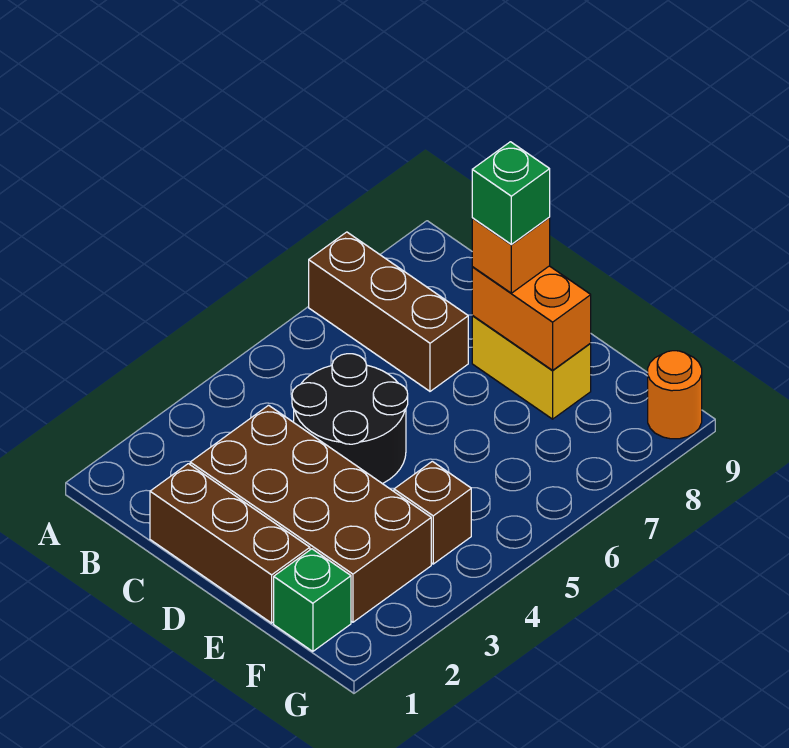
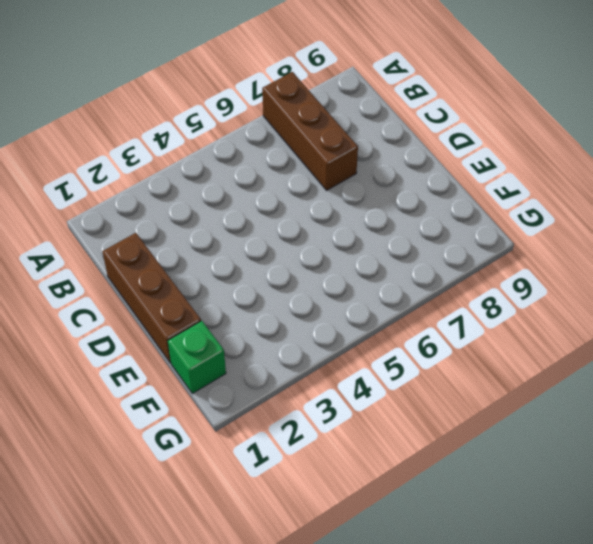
none -> brown 2x4 brick [190,405,431,622]
none -> black 2x2 round brick [292,354,408,484]

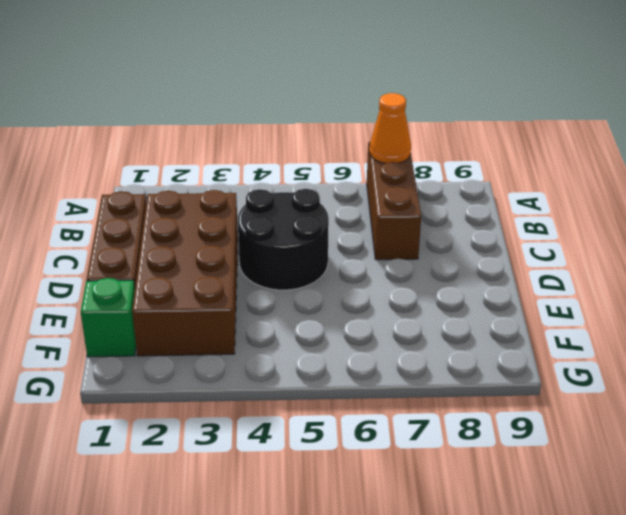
orange 1x1 cone [370,93,411,163] -> none
none -> yellow 1x2 brick [472,315,591,419]
none -> brown 1x1 brick [394,461,471,564]

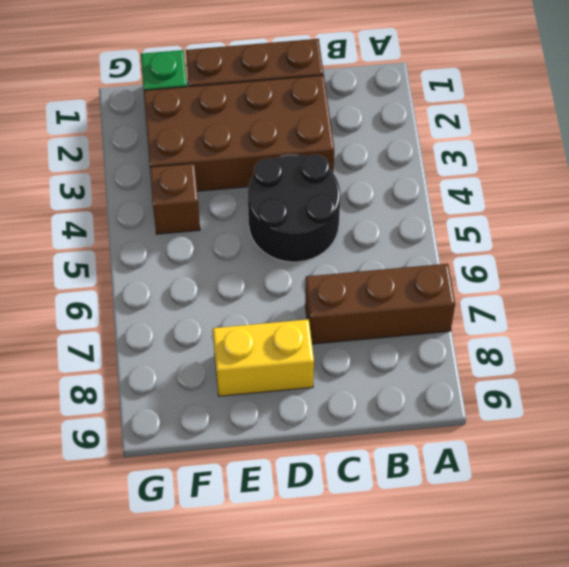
none -> orange 1x1 round brick [648,351,702,439]
none -> orange 1x2 brick [472,266,591,370]

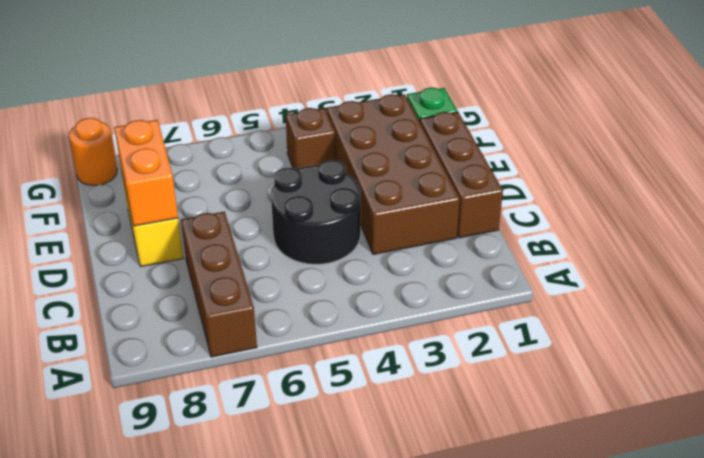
none -> orange 1x1 brick [472,218,550,293]
none -> green 1x1 brick [472,142,550,244]

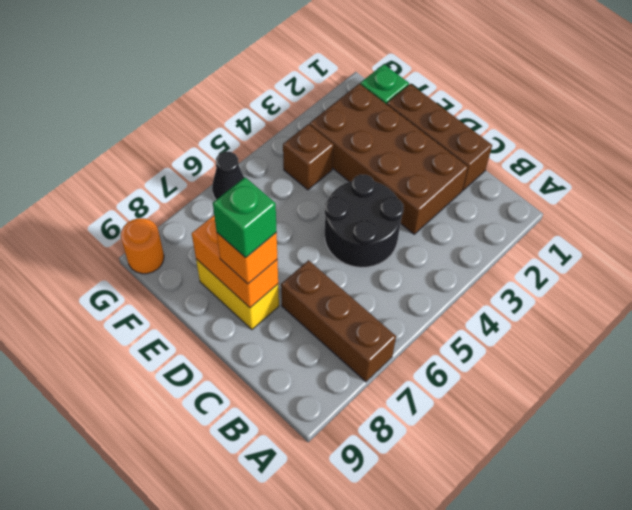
black 1x1 cone [212,152,244,200] -> none

